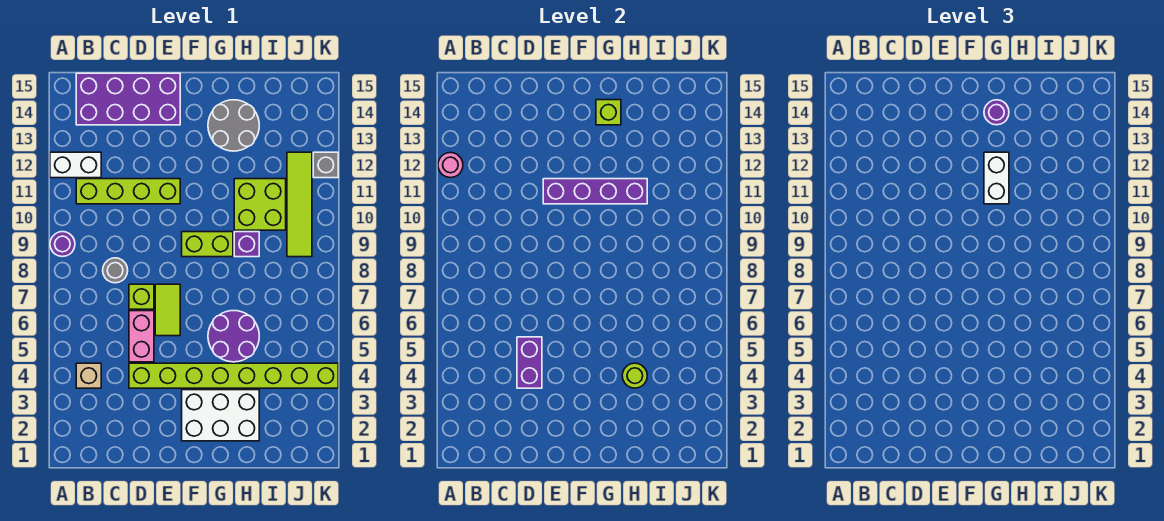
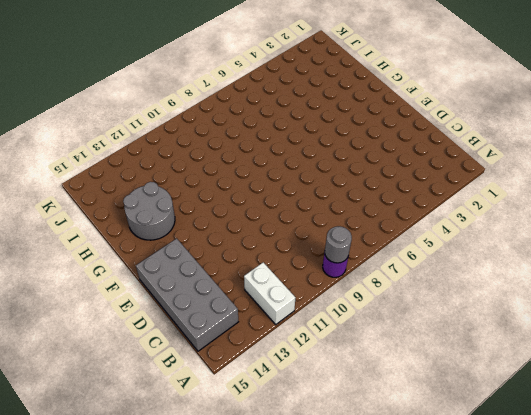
grey 1x1 round brick [325,226,352,263] -> grey 1x1 round brick moved to [103,258,128,283]
grey 2x4 brick [136,238,238,351] -> purple 2x4 brick [76,73,180,125]
none -> tan 1x1 brick [76,363,101,388]
none -> lime 1x4 brick [76,179,180,204]
none -> lime 1x8 brick [129,363,338,388]

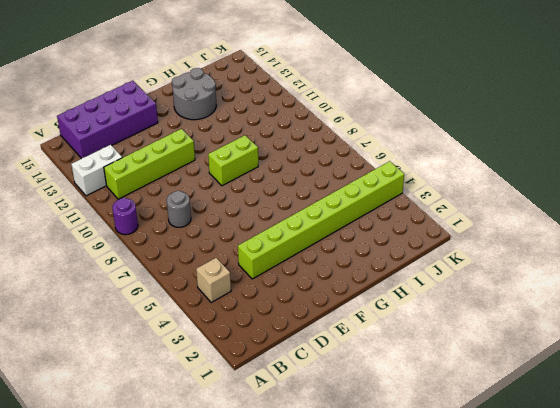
none -> pink 1x2 brick [129,311,154,362]
none -> lime 1x1 brick [129,284,154,309]
none -> lime 1x2 tile [155,284,180,336]

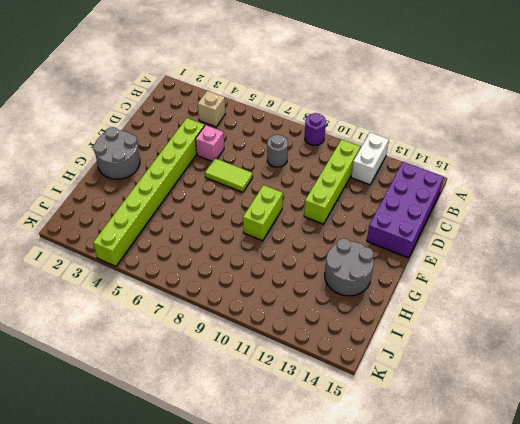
pink 1x1 brick [196,125,224,161] -> pink 1x2 brick [129,311,154,362]
grey 2x2 round brick [93,127,140,179] -> white 2x3 brick [182,390,259,441]
none -> lime 1x1 brick [129,284,154,309]
none -> purple 2x2 round brick [208,311,259,362]
none -> purple 1x1 brick [234,232,259,257]

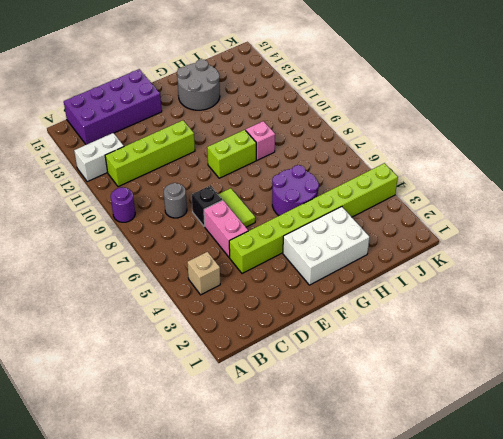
black 1x1 brick [192,185,222,227] -> lime 1x1 brick [129,284,154,309]
pink 1x1 brick [246,121,275,160] -> purple 1x1 brick [234,232,259,257]
none -> lime 2x2 brick [234,179,286,230]
none -> lime 1x4 tile [287,152,312,257]
none -> grey 1x1 brick [313,152,338,178]

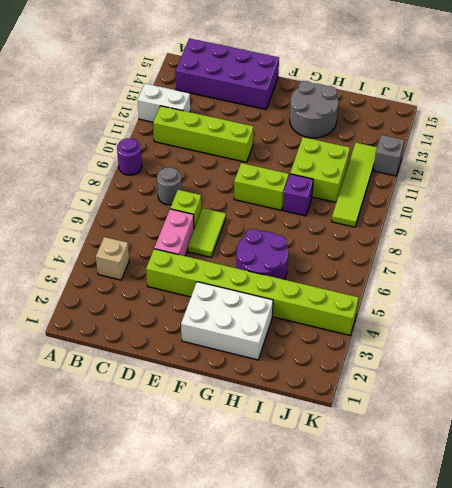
none -> pink 1x1 round brick [438,153,463,178]
none -> purple 1x2 brick [517,337,542,388]
none -> purple 1x4 brick [543,179,647,204]

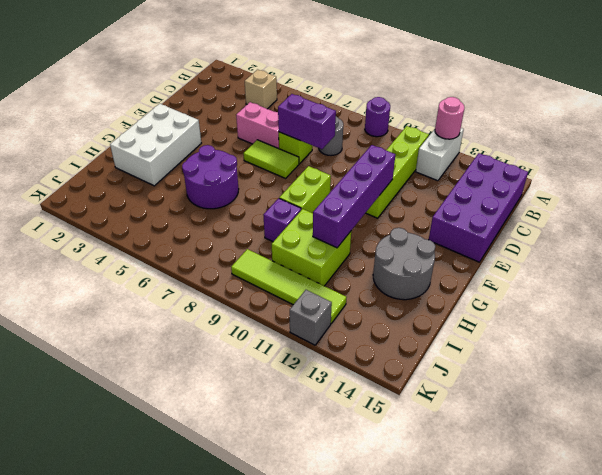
purple 1x2 brick [278,94,336,149] -> purple 1x2 brick moved to [517,337,542,388]
none -> lime 1x8 brick [129,363,338,388]
none -> lime 1x1 brick [596,100,621,125]
none -> lime 1x1 round brick [622,363,647,388]

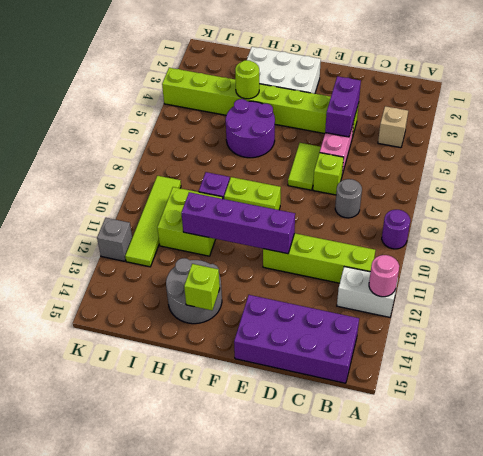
none -> white 1x2 brick [984,152,1009,204]
none -> purple 1x1 round brick [984,100,1009,125]

